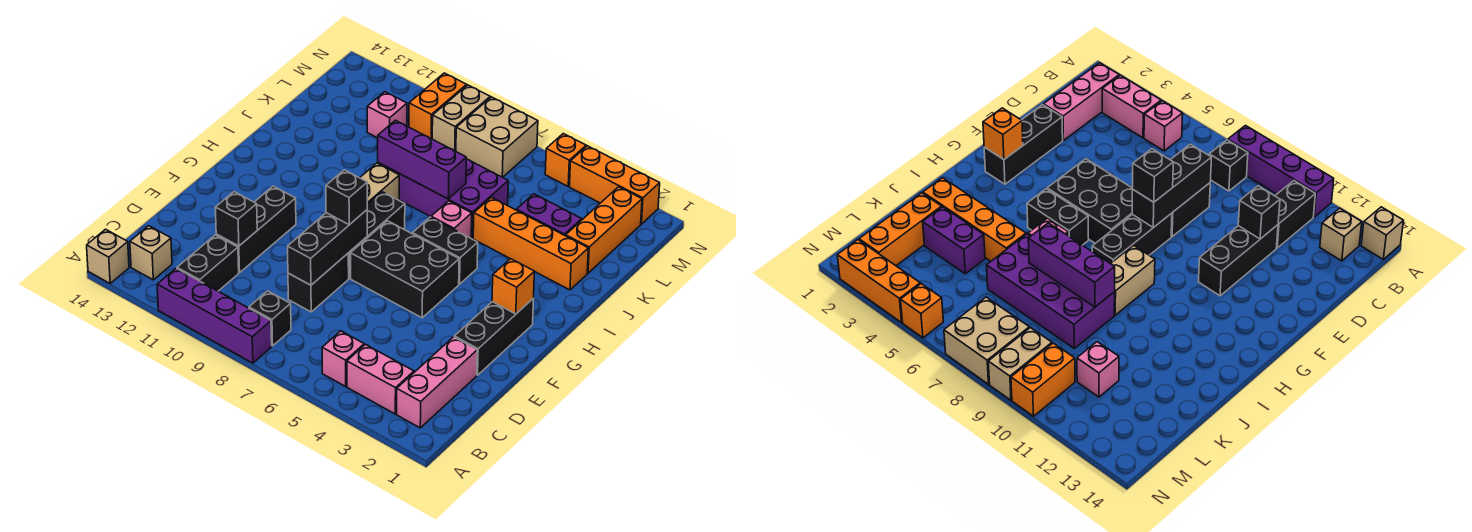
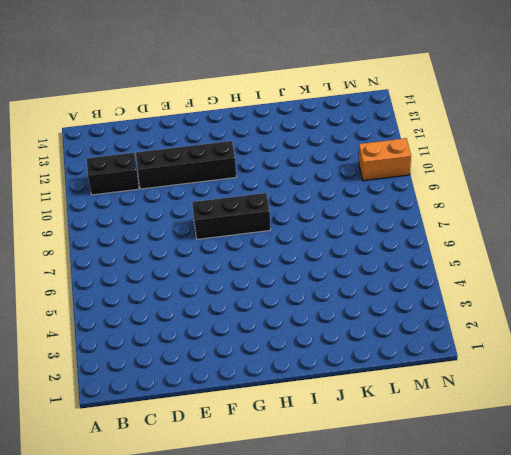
black 1x4 brick [136,141,236,189] -> black 1x3 brick [216,186,296,273]
none -> purple 1x4 brick [157,268,272,363]
none -> tan 1x1 brick [87,229,129,283]
none -> pink 1x3 brick [397,337,477,428]
none -> pink 1x2 brick [347,344,414,414]

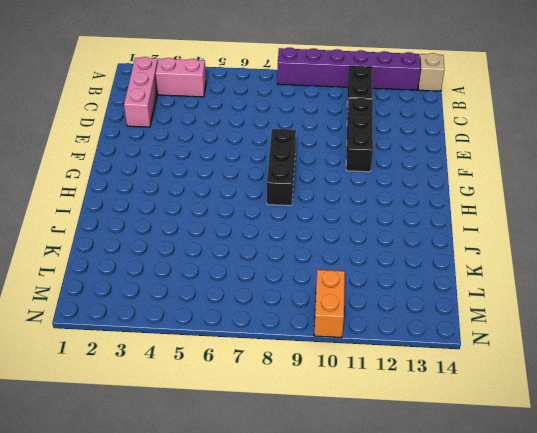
purple 1x6 brick [277,47,420,90] -> purple 1x4 brick [157,268,272,363]
none -> pink 1x1 brick [322,331,364,386]
none -> black 1x1 brick [249,291,291,346]
none -> tan 1x1 brick [130,226,172,280]
none -> black 1x2 brick [288,254,349,312]

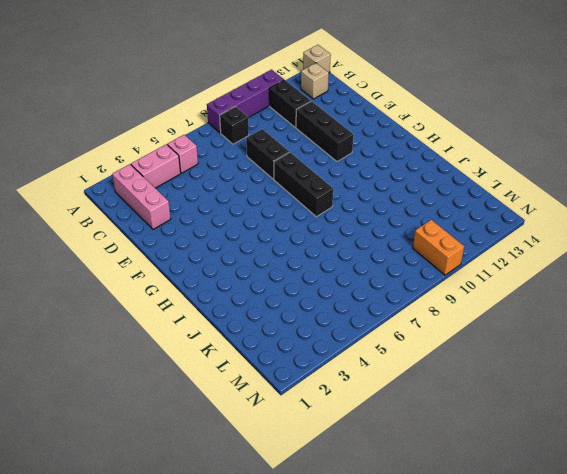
none -> black 1x3 brick [454,299,534,375]
none -> black 2x3 brick [351,221,459,318]
none -> black 1x2 brick [412,217,478,284]
none -> tan 1x2 brick [360,163,399,204]

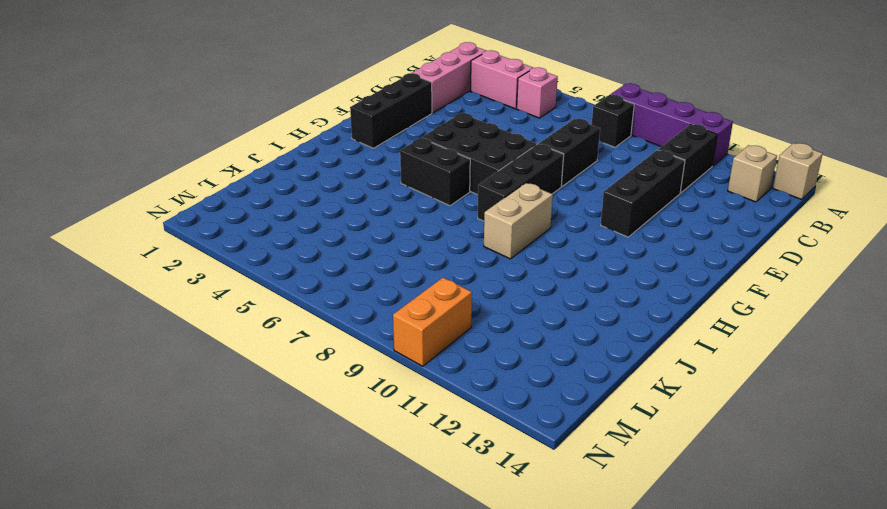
none -> pink 1x1 brick [431,201,472,238]
none -> orange 1x4 brick [473,197,588,290]
none -> purple 2x4 brick [378,159,508,238]
none -> orange 1x3 brick [566,187,642,273]

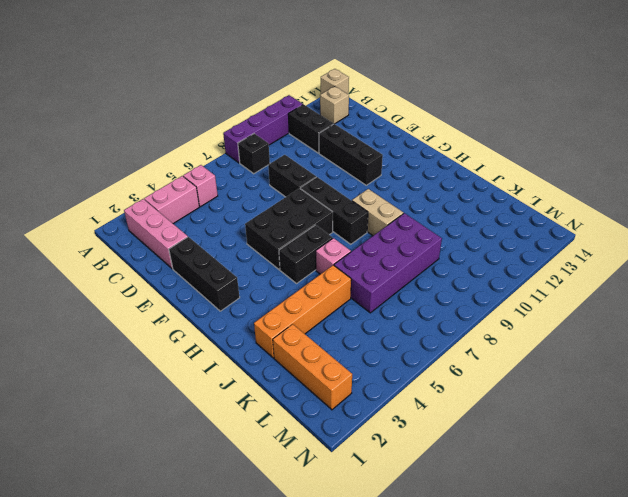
none -> purple 1x2 brick [517,194,582,236]
none -> pink 1x1 brick [367,92,407,138]
none -> tan 2x2 brick [456,97,538,177]
none -> tan 1x2 brick [432,85,490,151]

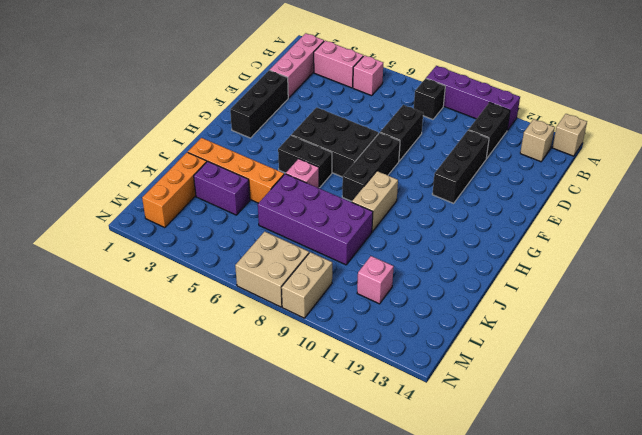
none -> orange 1x2 brick [409,73,467,139]
none -> orange 1x3 brick [569,146,660,224]
none -> orange 1x1 brick [545,134,586,186]
none -> black 1x3 brick [288,210,367,285]

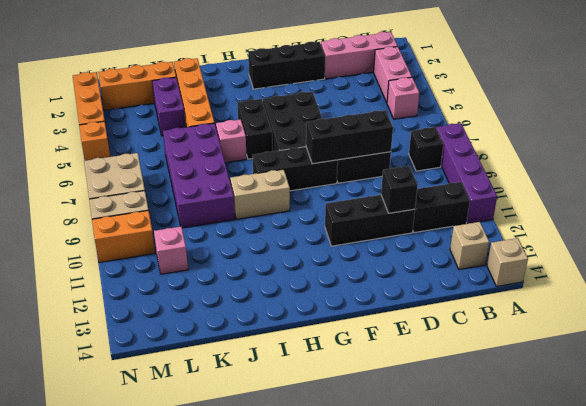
none -> orange 1x1 brick [492,259,534,314]
none -> purple 1x3 brick [378,120,466,199]
none -> black 1x1 brick [326,170,367,225]

